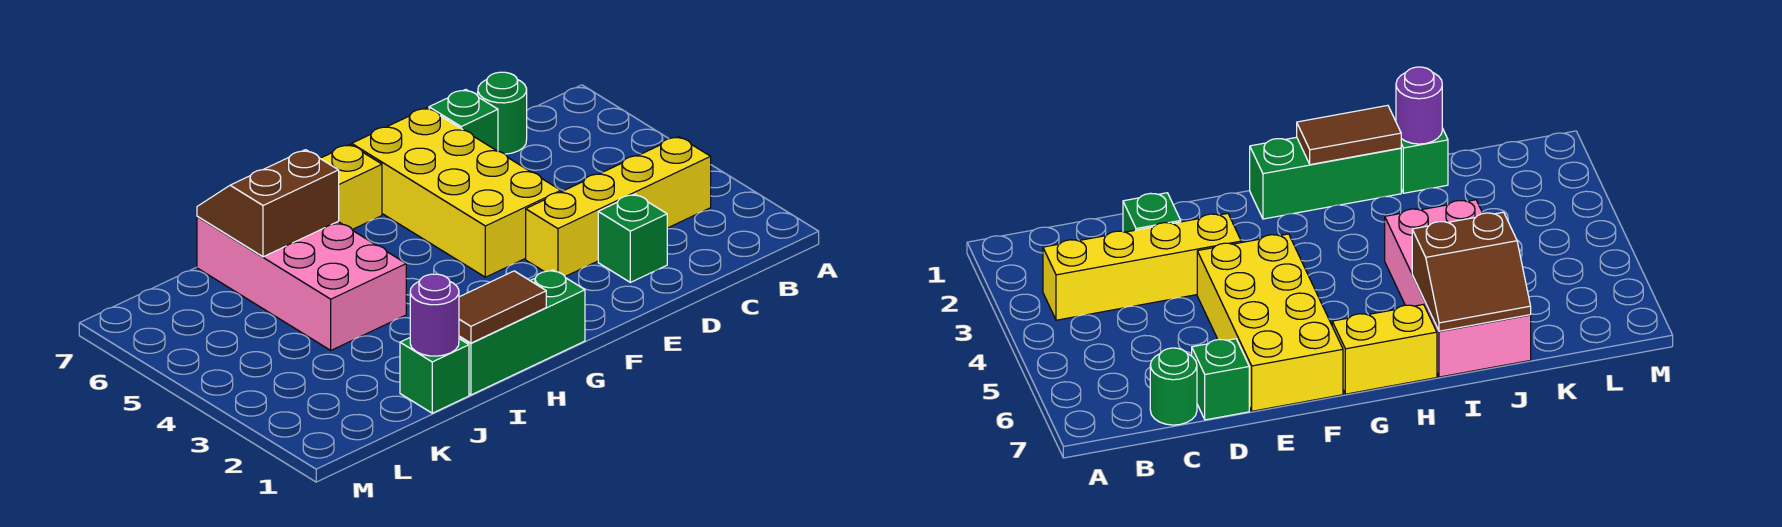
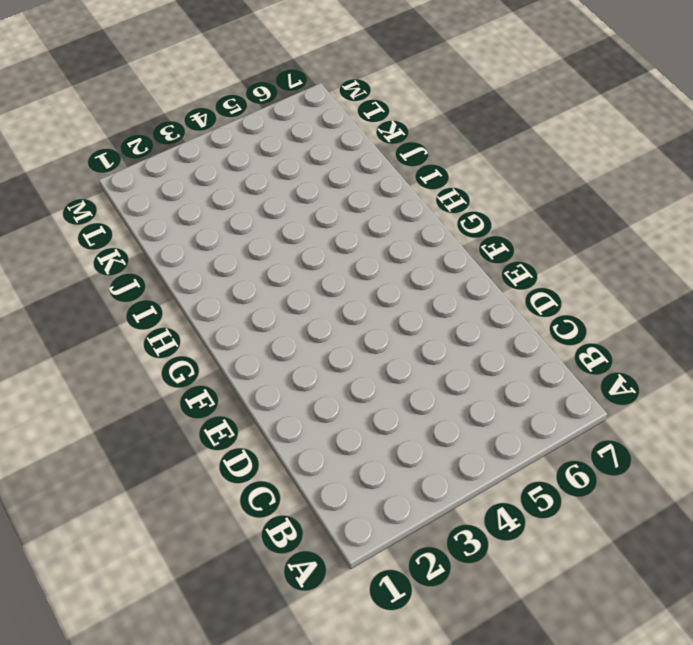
none -> yellow 1x4 brick [526,137,711,276]
none -> green 1x1 round brick [478,72,527,154]
none -> green 1x1 brick [598,194,667,282]

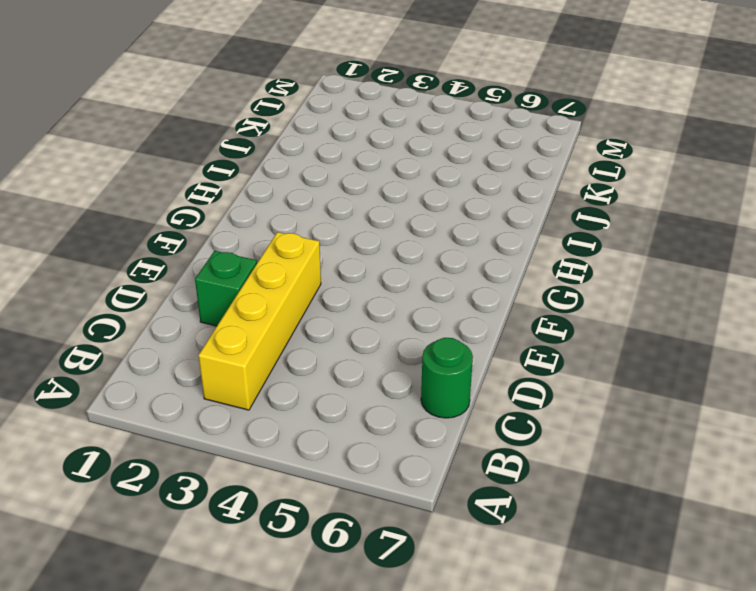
none -> green 1x1 brick [429,90,498,151]
none -> yellow 2x4 brick [352,108,561,277]
none -> green 1x3 brick [459,270,585,395]

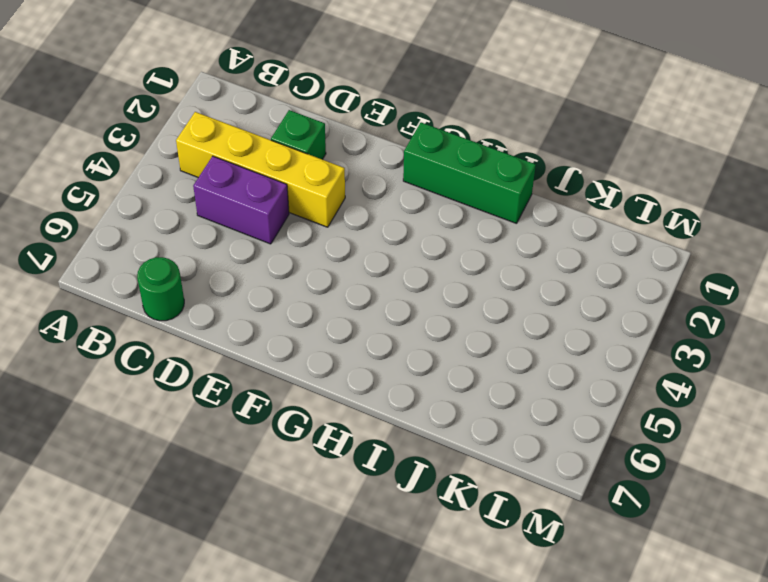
purple 1x2 brick [193,156,289,244] -> none
none -> green 1x1 brick [429,90,498,151]
none -> yellow 2x4 brick [352,108,561,277]
none -> yellow 1x2 brick [320,144,382,230]

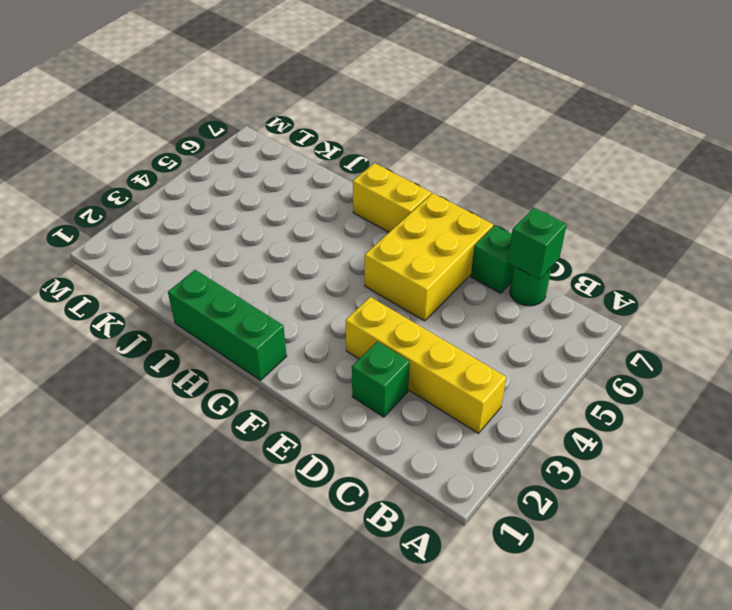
green 1x1 brick [507,208,567,279] -> green 1x1 brick moved to [400,338,469,413]
yellow 2x3 brick [365,193,493,321] -> yellow 2x4 brick [352,108,561,277]
none -> pink 2x4 brick [197,217,406,350]
none -> brown 1x2 tile [459,271,546,343]
none -> brown 2x2 slope [197,150,339,257]

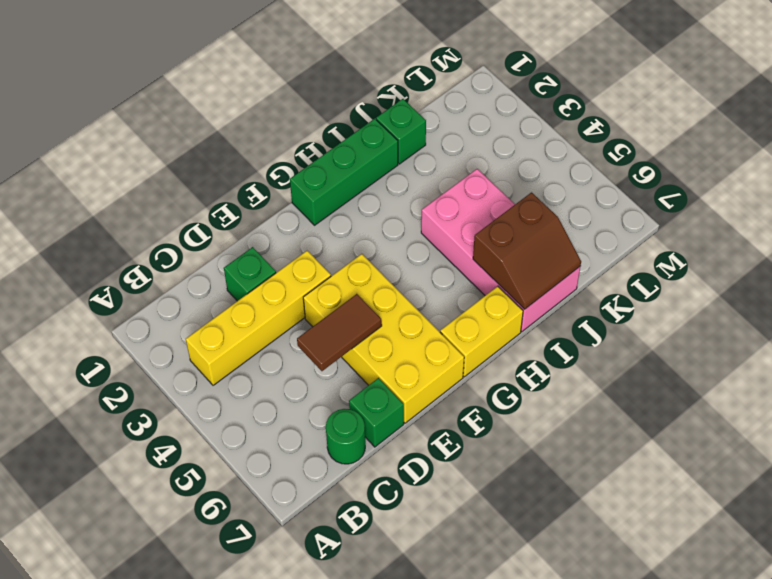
brown 1x2 tile [297,294,382,371] -> brown 1x2 tile moved to [459,271,546,343]
none -> purple 1x1 round brick [410,274,459,356]

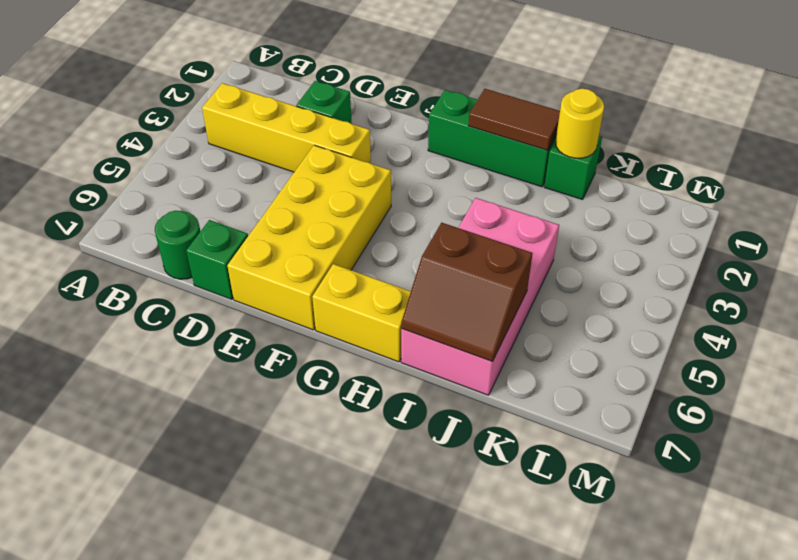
yellow 1x1 round brick [555,89,604,158] -> purple 1x1 round brick [410,274,459,356]

